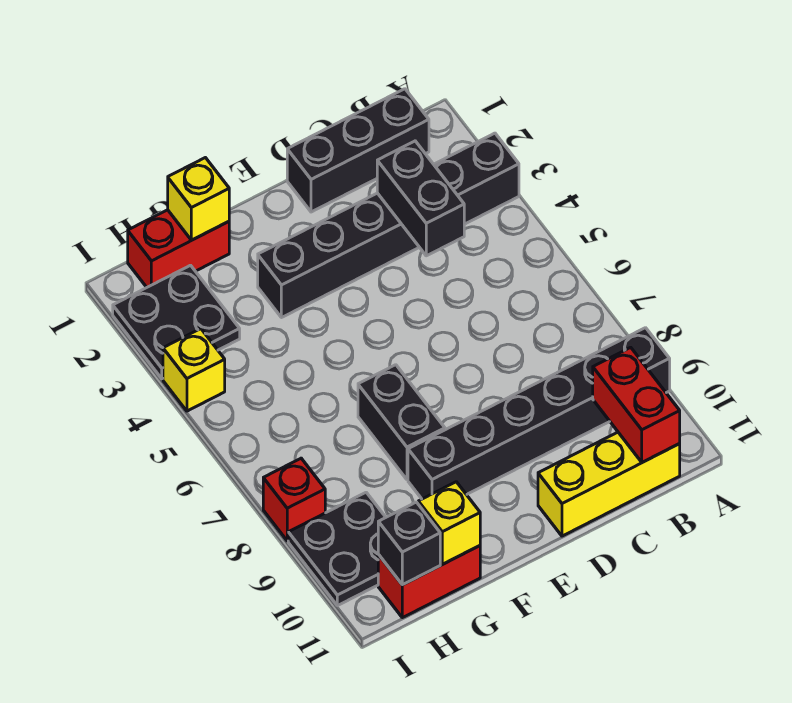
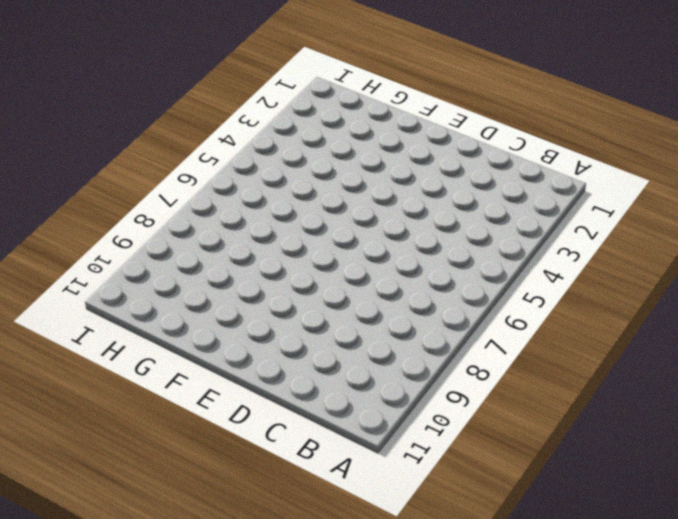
none -> black 1x6 brick [258,133,519,318]
none -> black 1x6 brick [408,328,670,499]
none -> black 1x3 brick [287,89,429,212]

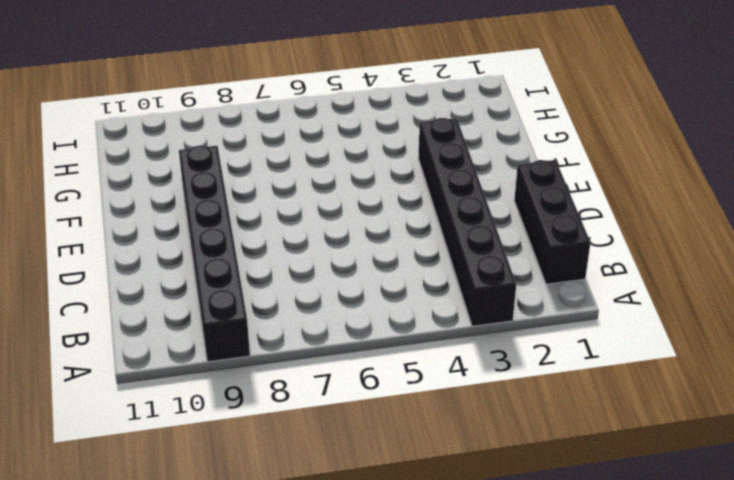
none -> yellow 1x3 brick [538,432,680,536]
none -> black 1x2 brick [358,365,445,480]
none -> red 1x2 brick [128,210,229,287]

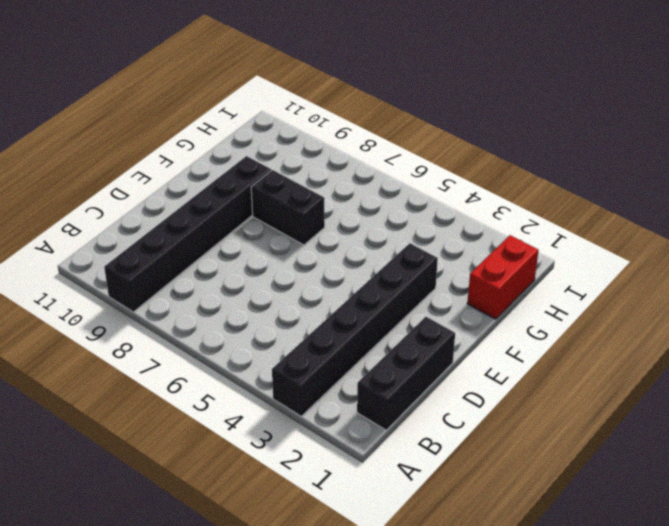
none -> yellow 1x3 brick [538,432,680,536]
none -> red 1x2 brick [378,546,480,618]
none -> black 2x2 plate [113,265,240,379]

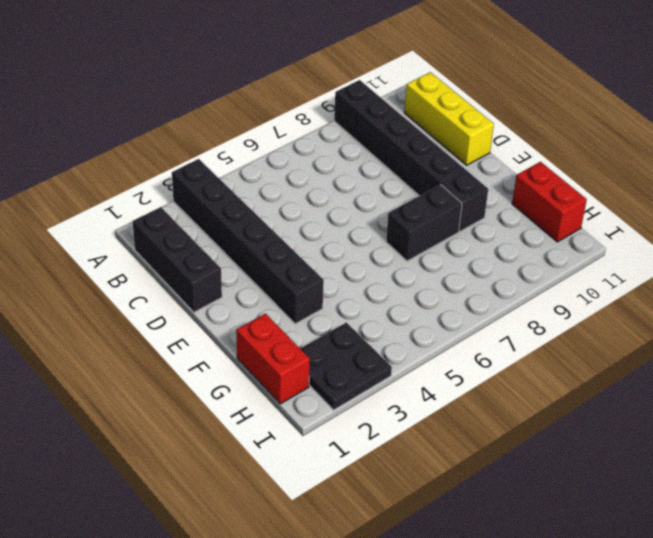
none -> black 2x2 plate [288,493,386,606]
none -> yellow 1x1 brick [163,329,225,411]
none -> red 1x1 brick [263,458,325,541]

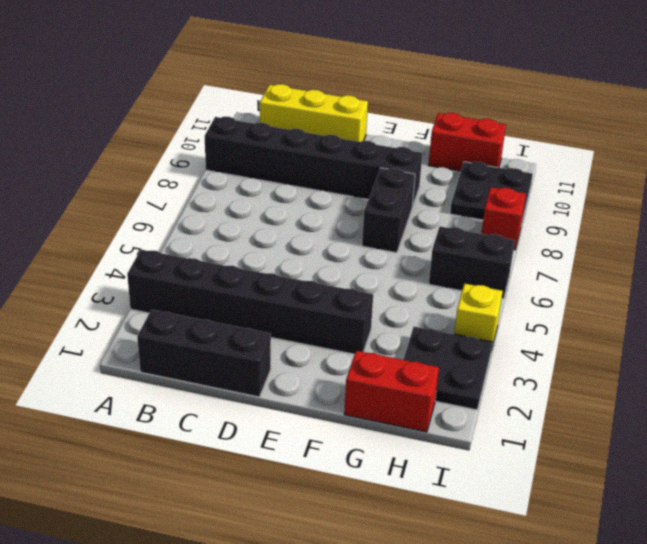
black 1x2 brick [429,226,515,299] -> black 1x2 brick turned to [377,141,464,256]
none -> red 1x2 brick [593,347,680,462]
none -> yellow 1x1 brick [168,158,229,240]
none -> yellow 1x1 brick [418,482,480,564]

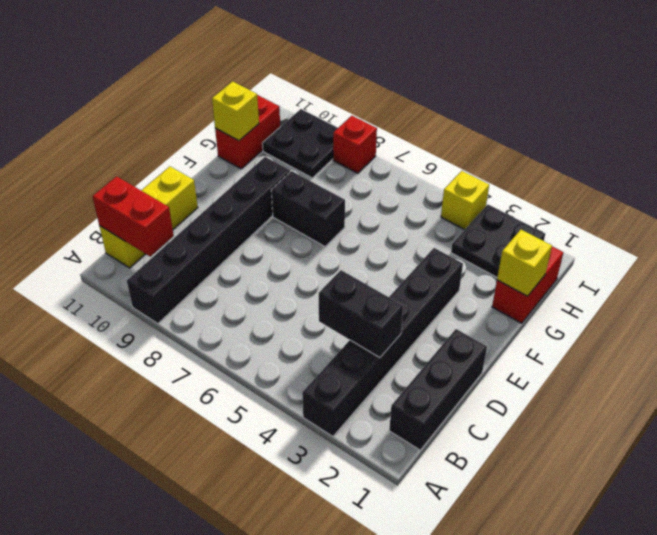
none -> black 1x1 brick [378,502,440,585]

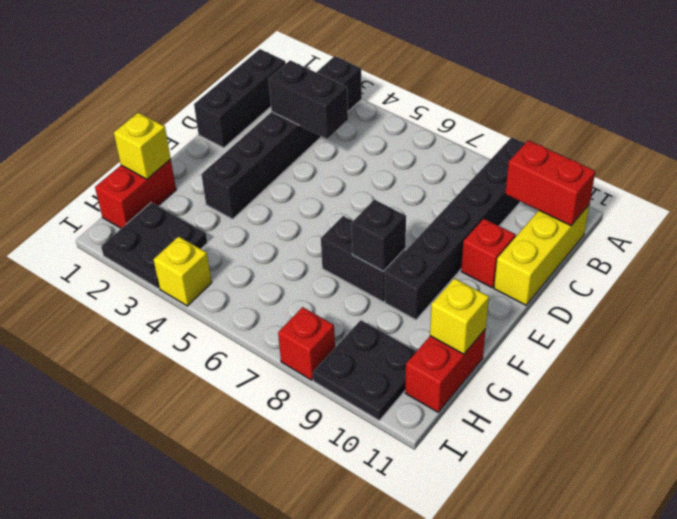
red 1x1 brick [461,219,515,288] -> none
black 1x1 brick [352,200,406,271] -> black 1x1 brick moved to [378,502,440,585]

